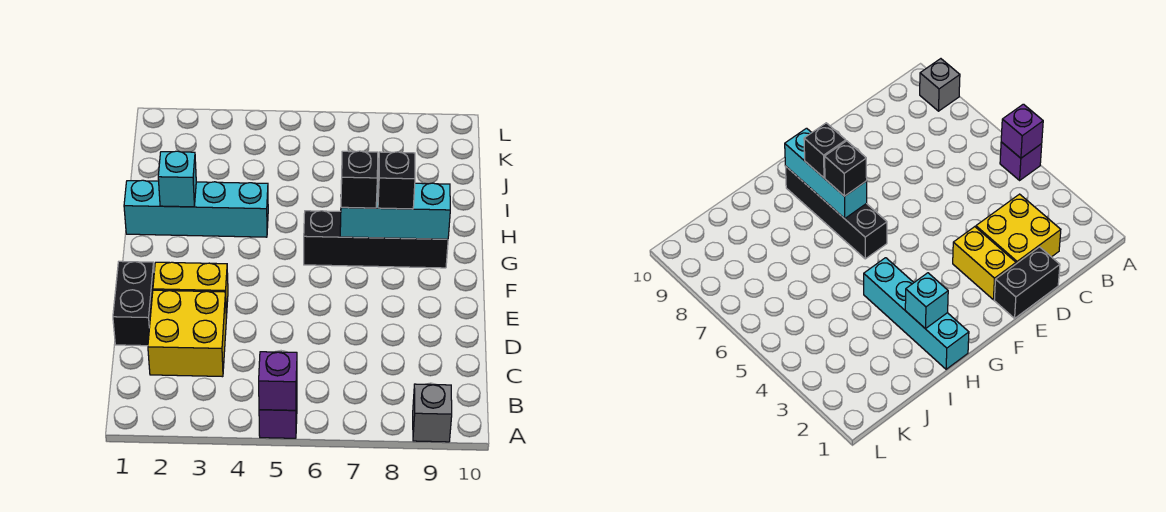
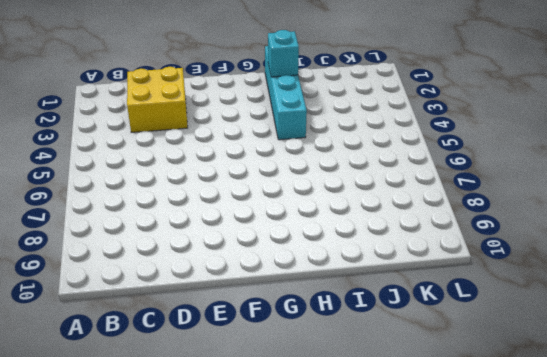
none -> purple 1x1 brick [259,398,297,438]
none -> grey 1x1 brick [413,384,452,442]
none -> black 1x2 brick [113,261,154,346]

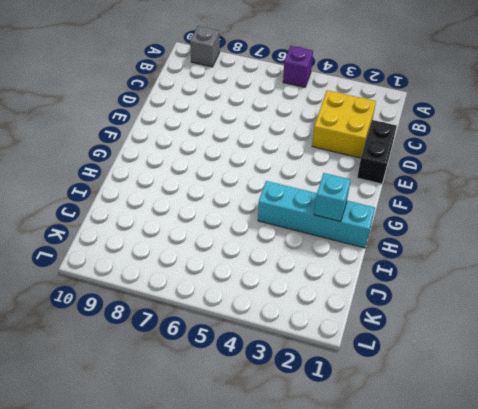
none -> yellow 1x2 brick [153,262,228,318]
none -> black 1x4 brick [304,211,448,268]
none -> purple 1x1 brick [259,352,297,410]

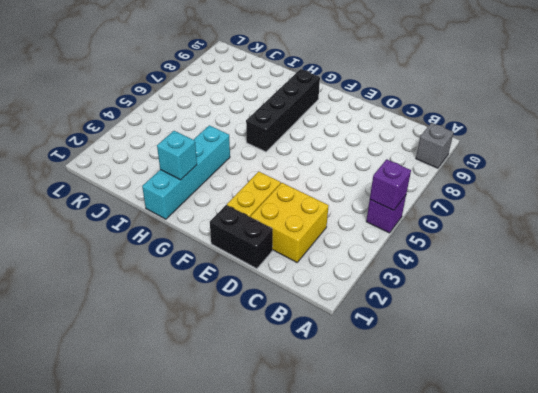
none -> cyan 1x3 brick [340,183,450,239]
none -> black 1x1 brick [341,151,378,208]
none -> black 1x1 brick [378,152,415,209]

